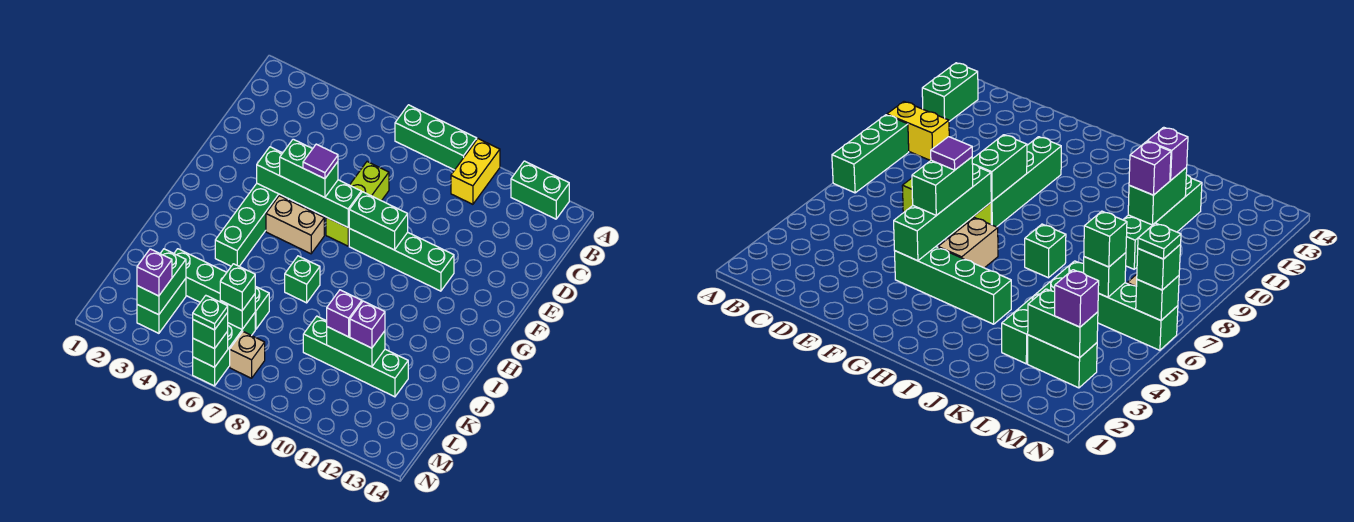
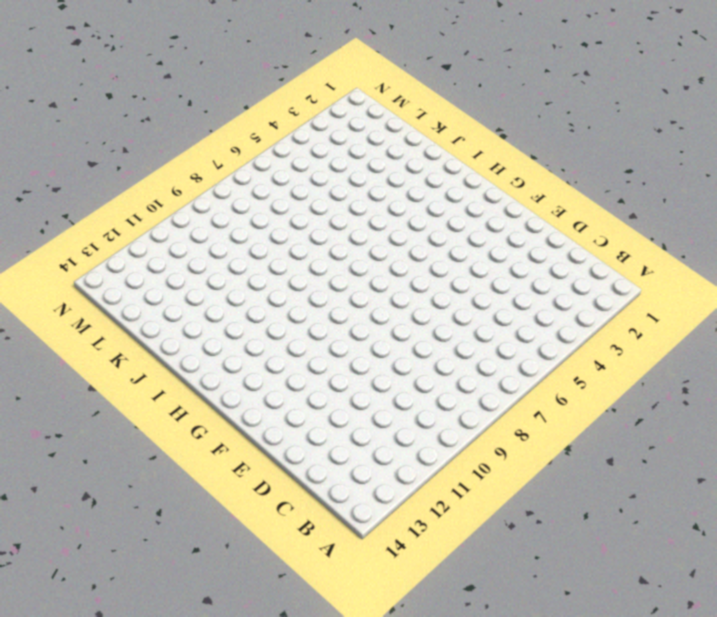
none -> green 1x3 brick [395,105,477,170]
none -> yellow 1x2 brick [451,139,500,204]
none -> green 1x2 brick [511,161,569,219]

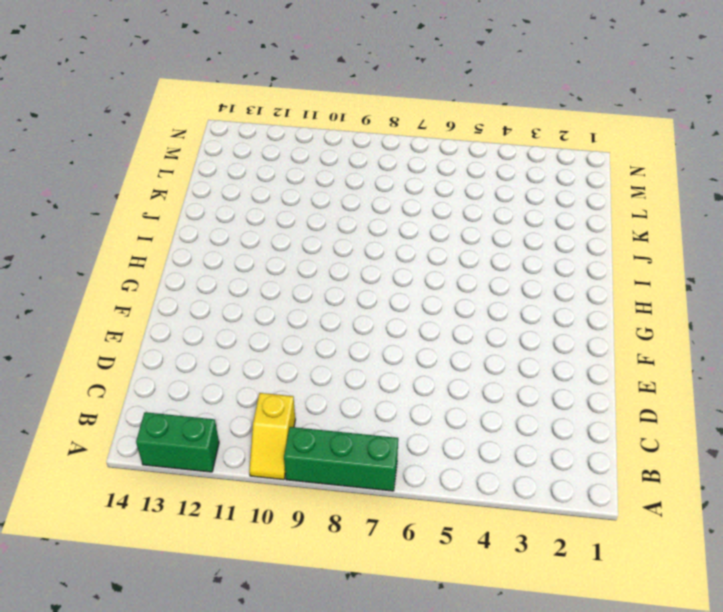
yellow 1x2 slope [249,393,295,480] -> yellow 1x2 brick [451,139,500,204]
none -> lime 1x3 brick [326,162,389,246]
none -> green 1x4 brick [215,184,288,266]
none -> green 1x4 brick [349,228,454,291]

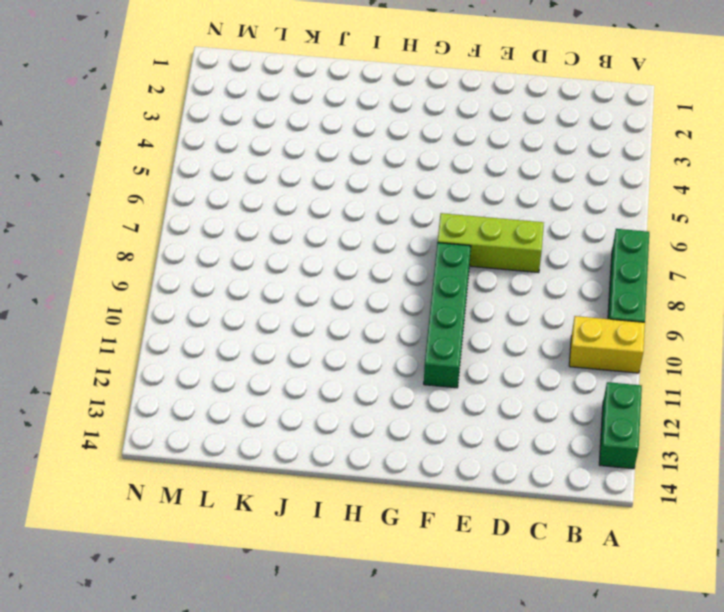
none -> green 1x4 brick [215,184,288,266]
none -> tan 1x2 brick [266,196,324,254]
none -> green 1x1 brick [285,256,320,303]

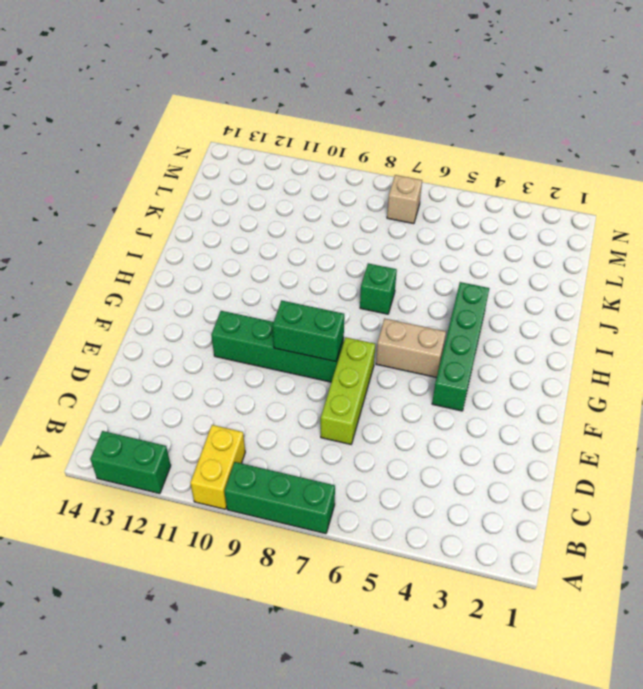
none -> green 1x4 brick [174,249,269,329]
none -> green 1x4 brick [303,316,408,397]
none -> green 1x2 brick [137,278,186,333]

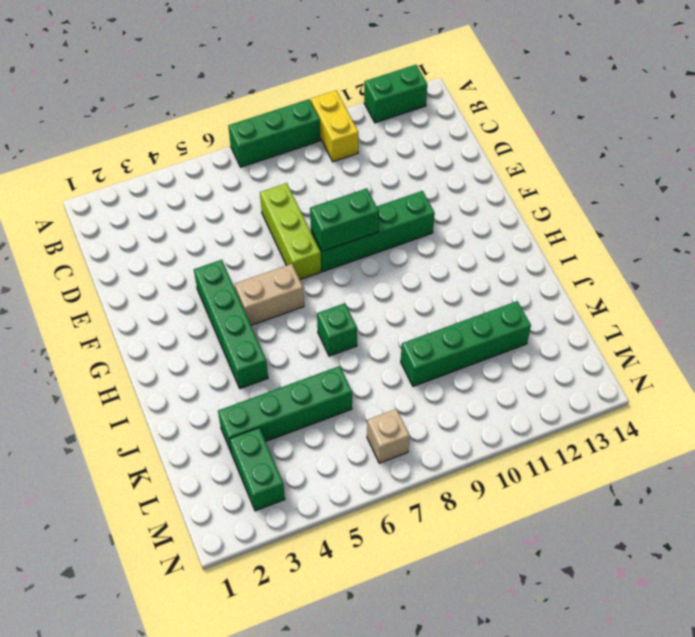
none -> green 1x3 brick [193,313,255,386]
none -> green 1x4 brick [257,147,361,227]
none -> green 1x2 brick [327,327,385,367]

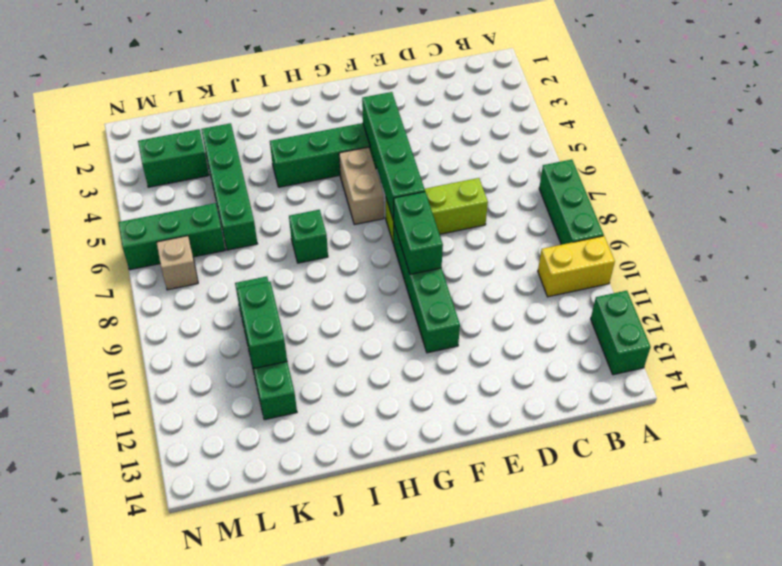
none -> green 1x2 brick [137,249,186,315]
none -> green 1x1 brick [220,294,255,329]
none -> green 1x1 brick [193,331,228,367]

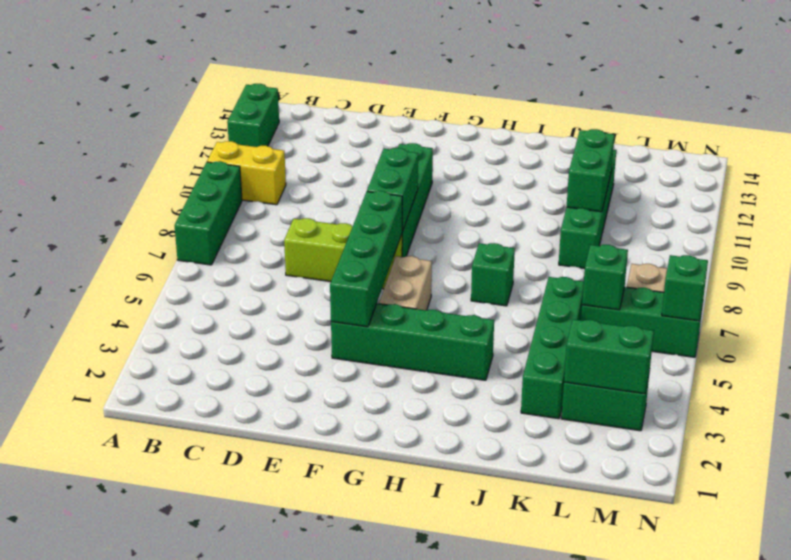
none -> green 1x2 brick [280,139,338,198]
none -> purple 1x1 brick [327,290,362,337]
none -> purple 1x1 brick [350,301,385,348]

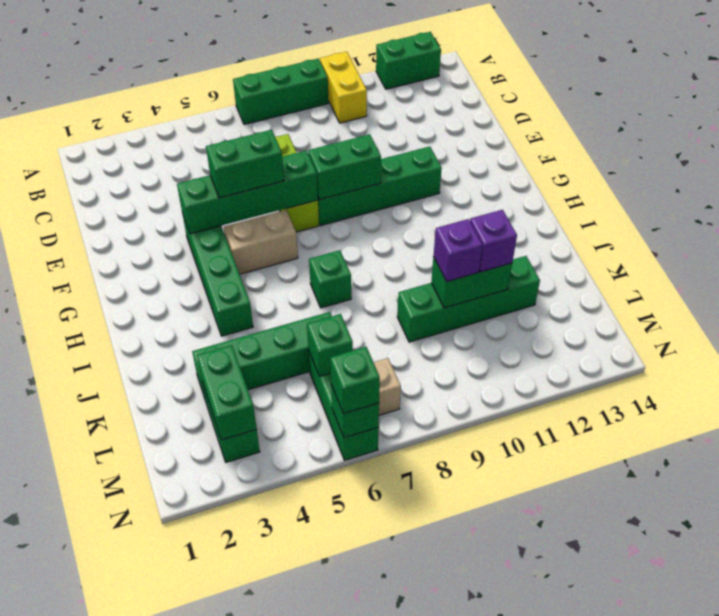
none -> green 1x1 brick [220,264,255,311]
none -> purple 1x1 brick [137,249,172,296]
none -> purple 1x1 tile [303,144,338,179]

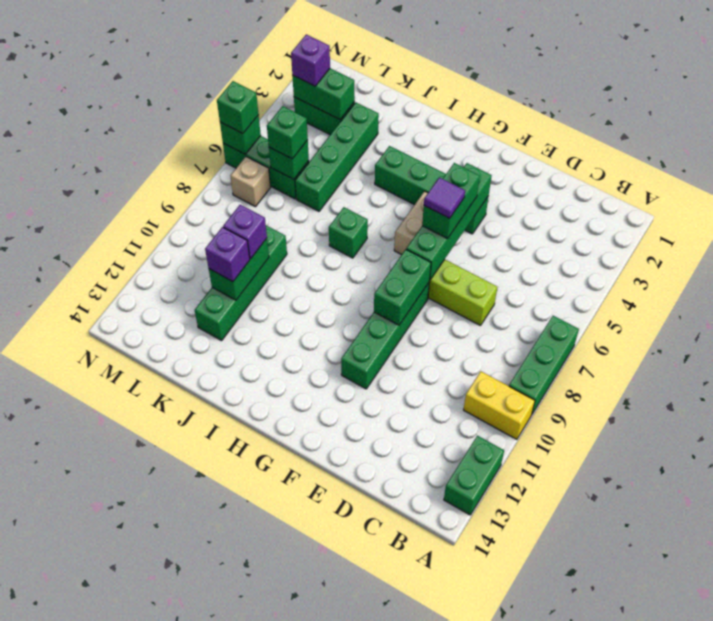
none -> green 1x1 plate [193,296,228,330]

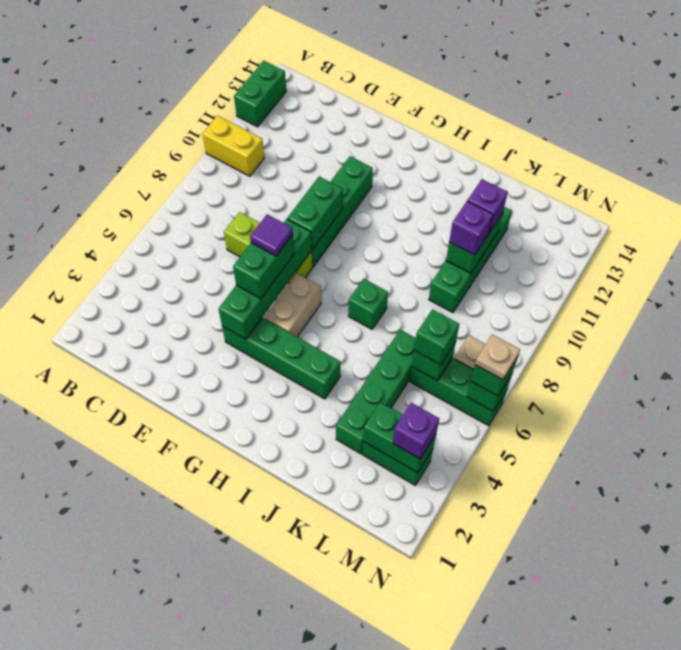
tan 1x1 plate [475,335,520,380] -> green 1x1 plate [193,296,228,330]
none -> green 1x3 brick [395,105,477,170]

